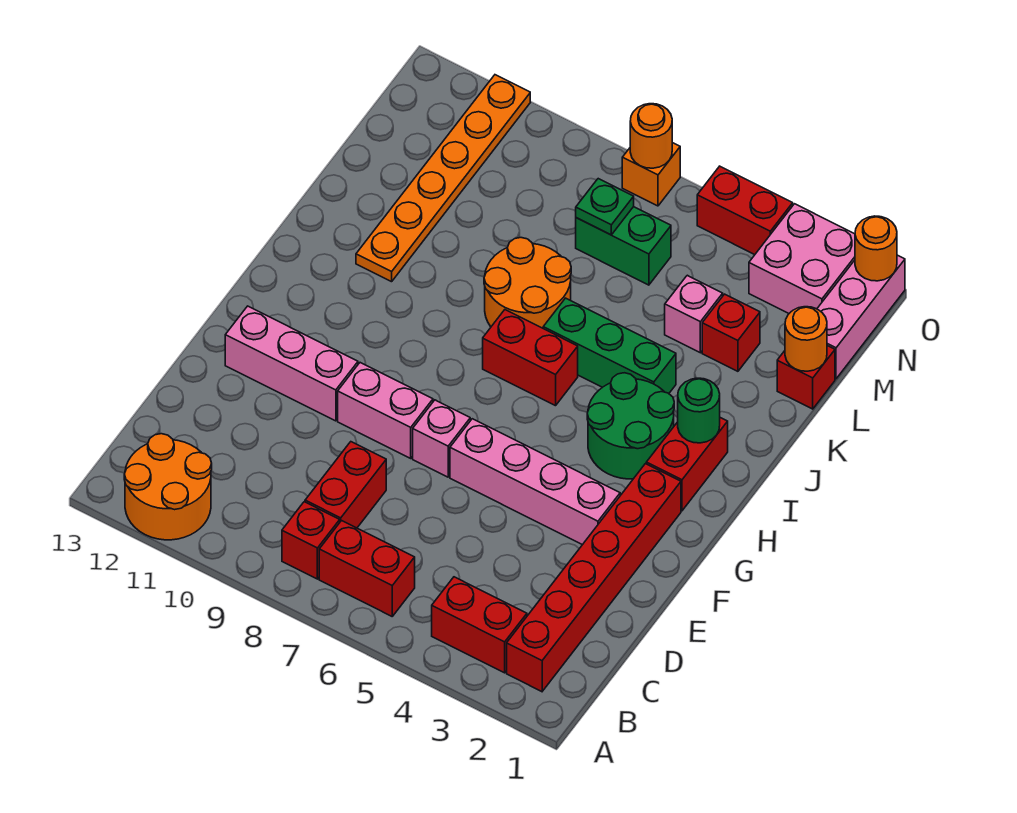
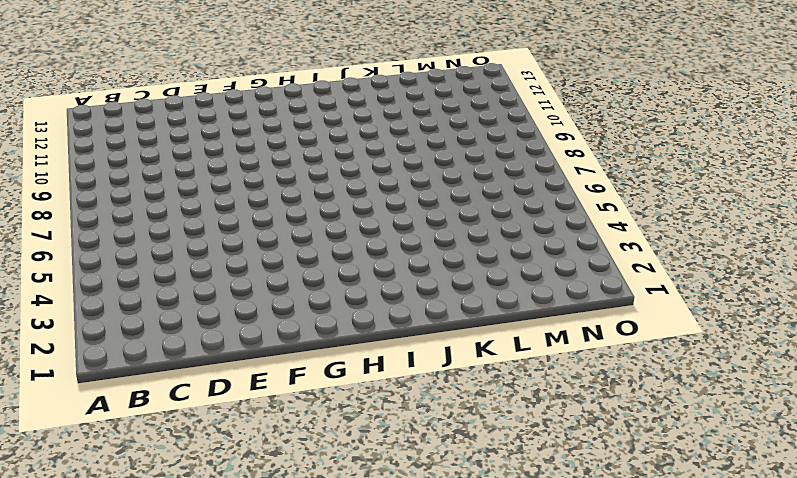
none -> orange 2x2 round brick [124,434,212,540]
none -> red 1x6 brick [507,464,681,692]
none -> red 1x2 brick [432,577,527,673]

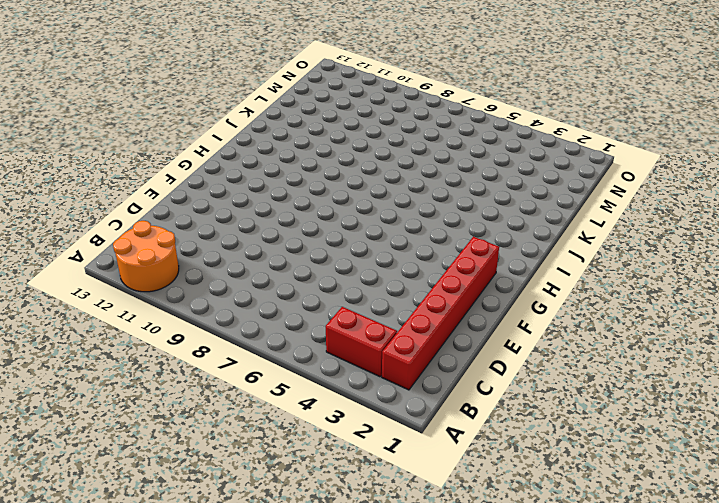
none -> red 1x2 brick [319,521,415,616]
none -> red 1x1 brick [282,502,340,579]
none -> red 1x2 brick [305,442,386,528]

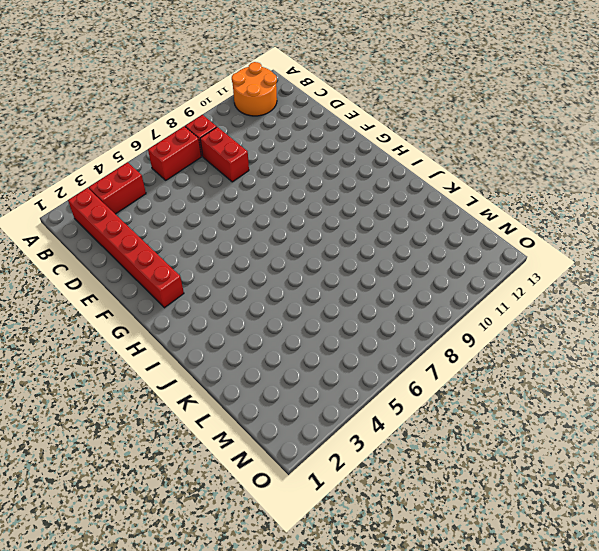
none -> pink 1x4 brick [450,419,620,545]
none -> pink 1x1 brick [413,400,470,477]
none -> pink 1x2 brick [338,363,433,458]

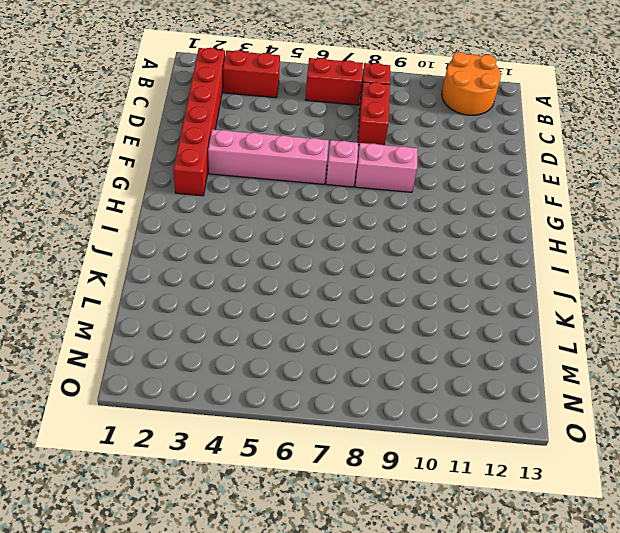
none -> pink 1x3 brick [225,306,358,421]
none -> red 1x2 brick [646,418,728,511]
none -> green 2x2 round brick [587,373,674,479]

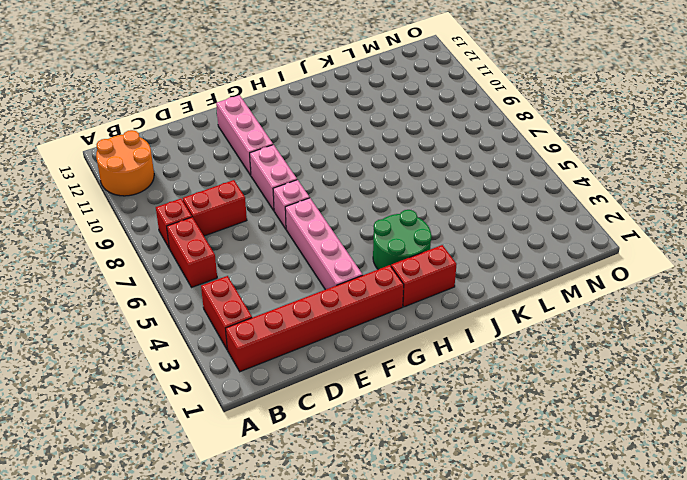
none -> red 1x2 brick [483,310,578,406]
none -> green 1x3 brick [543,298,676,393]
none -> orange 2x2 round brick [484,238,571,328]

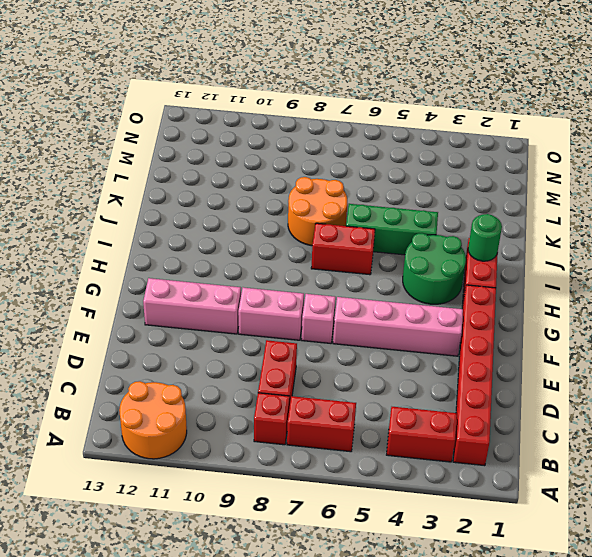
none -> orange 1x6 plate [356,75,530,282]
none -> red 1x1 brick [777,346,835,409]
none -> red 1x1 brick [702,294,760,371]

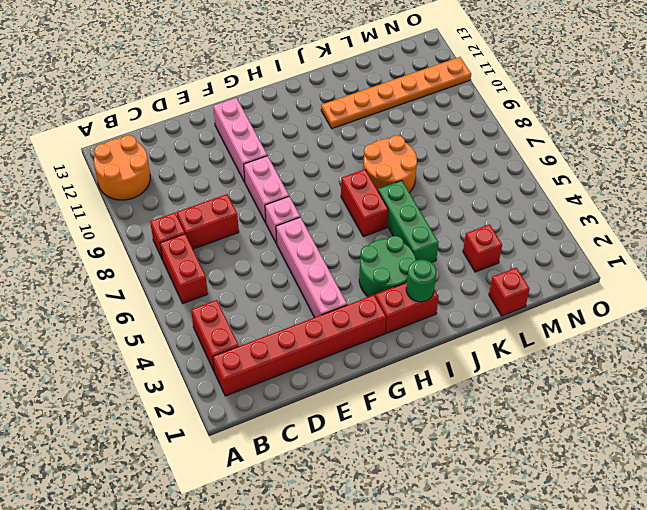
none -> pink 1x1 brick [665,275,723,353]
none -> pink 1x3 brick [817,255,905,379]
none -> green 1x2 brick [576,207,671,285]

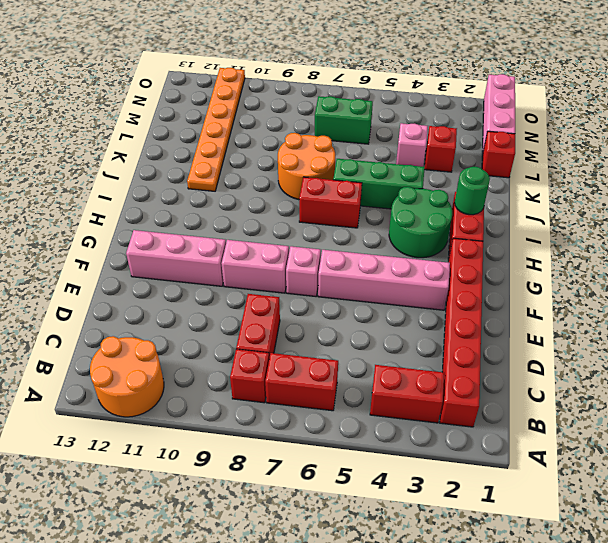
none -> pink 2x2 brick [749,204,855,313]
none -> red 1x2 brick [697,166,793,255]
none -> orange 1x1 brick [622,143,680,206]

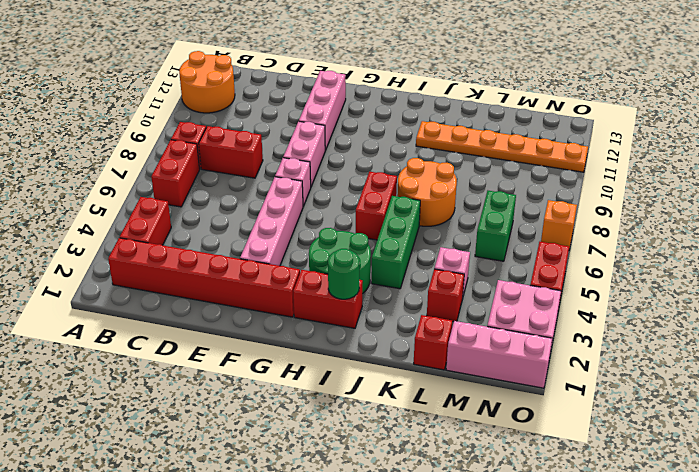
none -> orange 1x1 round brick [785,307,827,371]
none -> green 1x1 plate [576,179,634,235]
none -> orange 1x1 round brick [855,216,897,281]

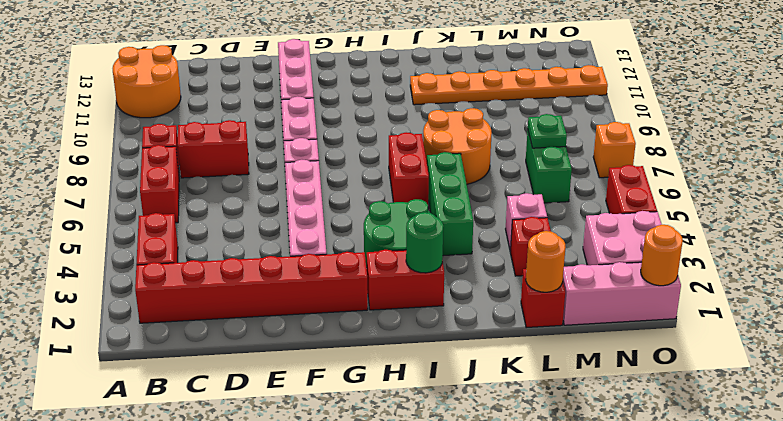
none -> orange 1x1 round brick [630,104,672,168]

